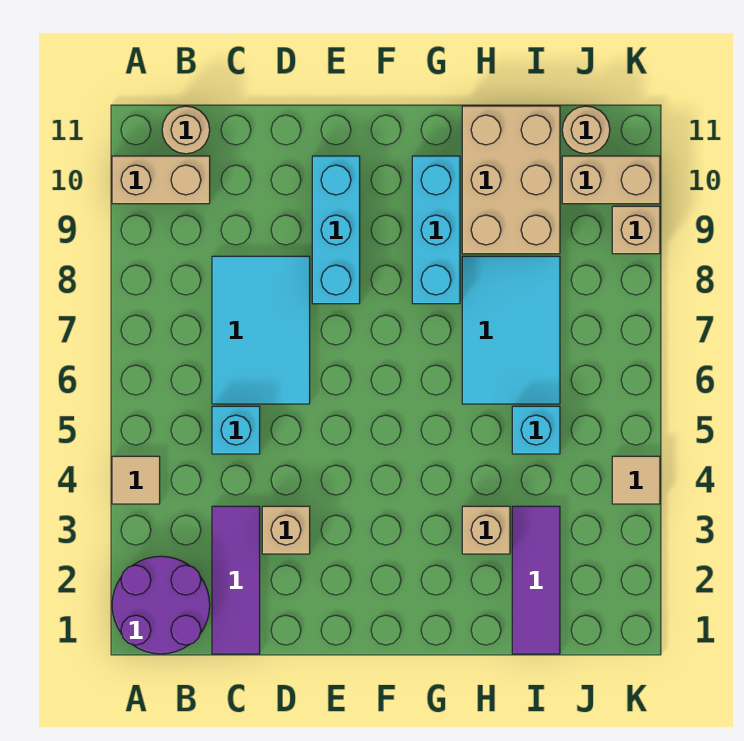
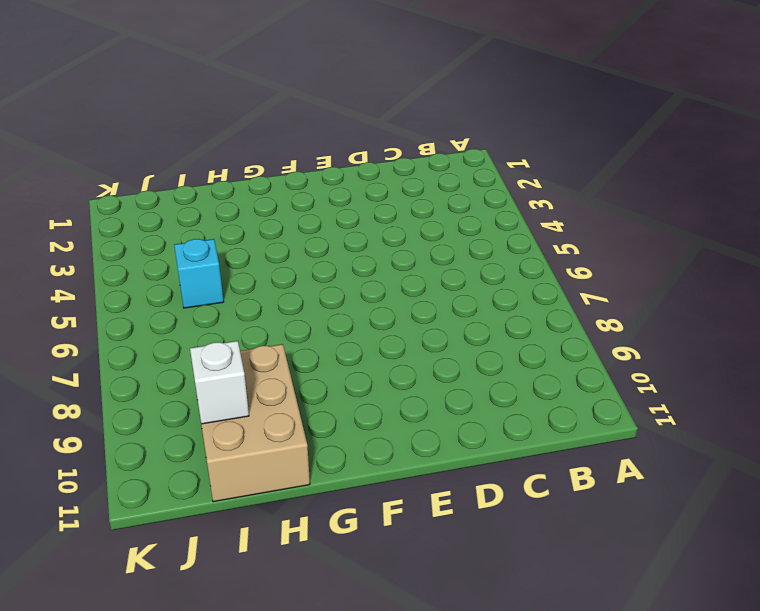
white 1x1 brick [190,341,249,424] -> none
none -> purple 2x2 round brick [112,556,210,654]
none -> tan 1x1 tile [112,456,160,504]
none -> tan 1x2 brick [112,156,210,204]

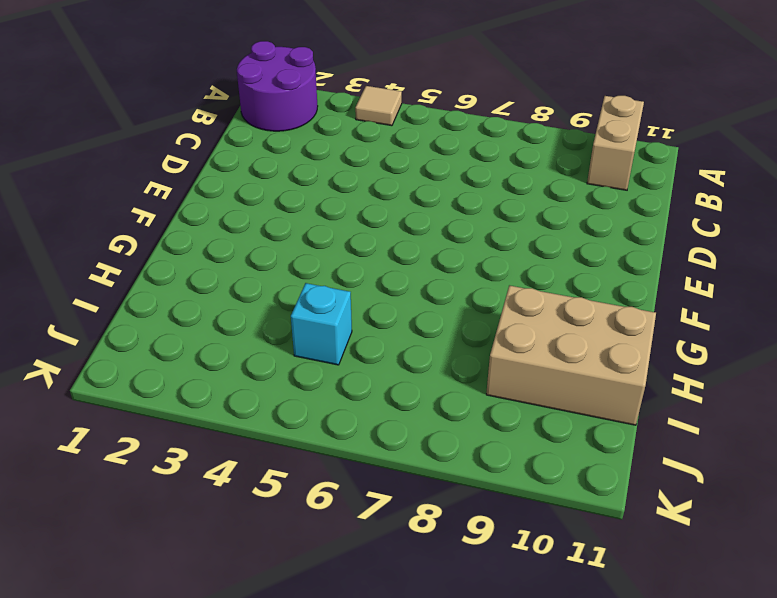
none -> tan 1x1 round brick [162,106,210,154]
none -> purple 1x3 tile [212,506,260,654]
none -> cyan 1x1 brick [212,406,260,454]

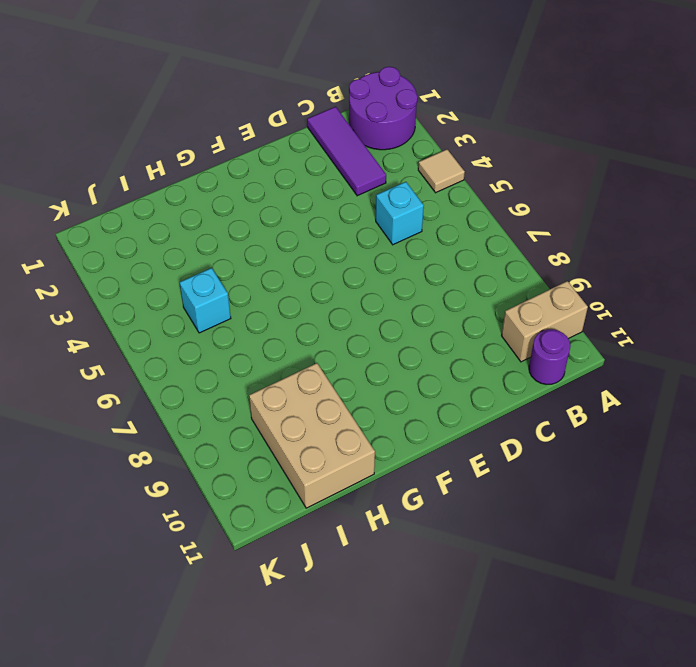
purple 1x1 round brick [529,329,571,384] -> tan 1x1 round brick [162,106,210,154]
none -> cyan 2x3 tile [212,256,310,404]
none -> tan 1x1 brick [262,506,310,554]
none -> cyan 1x3 brick [312,156,360,304]

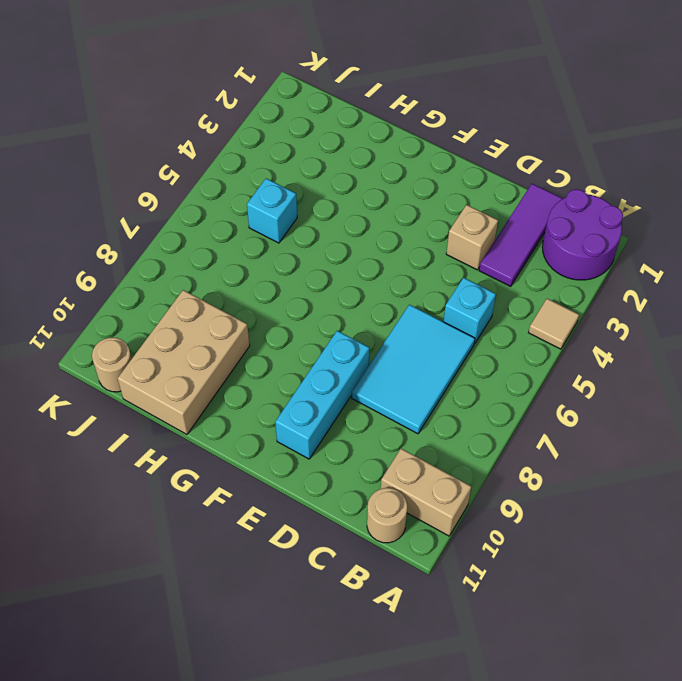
none -> cyan 1x3 brick [412,156,460,304]
none -> tan 1x1 brick [462,506,510,554]
none -> cyan 2x3 tile [462,256,560,404]

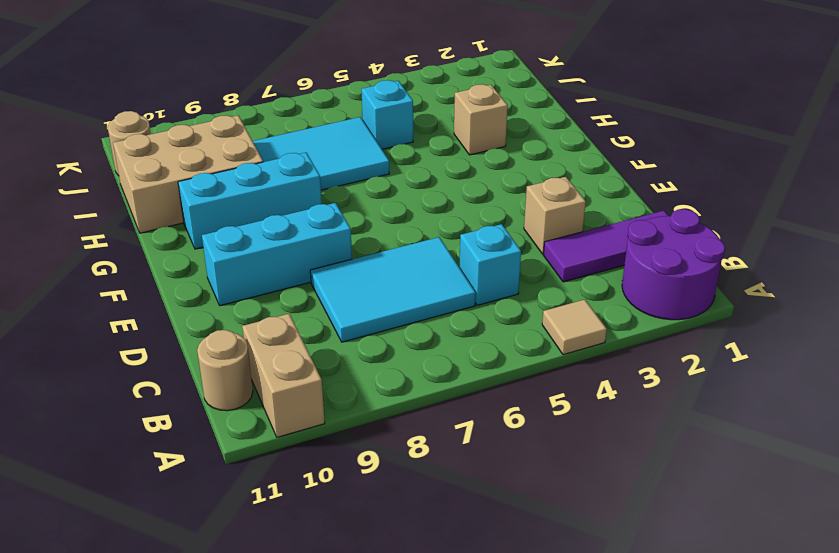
none -> purple 1x3 tile [512,506,560,654]
none -> tan 1x2 brick [562,156,660,204]
none -> tan 1x1 tile [612,456,660,504]

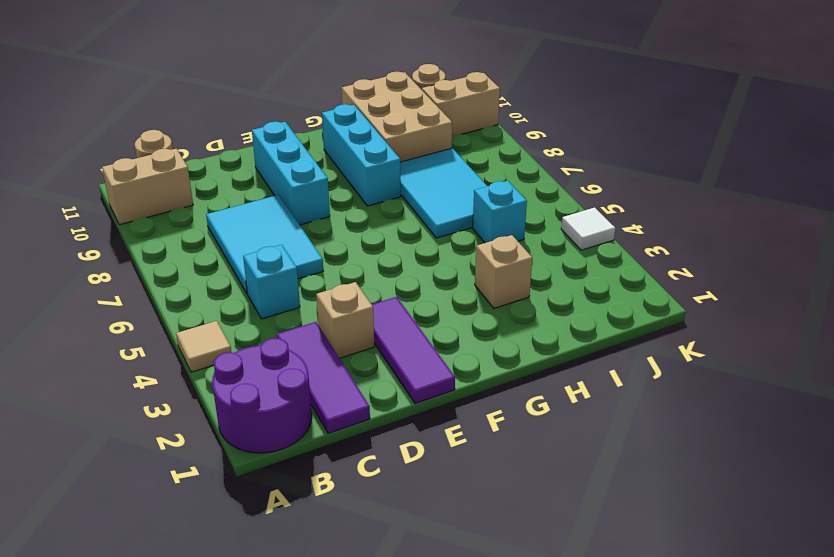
purple 1x3 tile [372,297,455,404] -> purple 1x3 tile moved to [512,506,560,654]
white 1x1 tile [561,207,615,250] -> tan 1x1 tile [612,456,660,504]
none -> tan 1x1 brick [612,206,660,254]

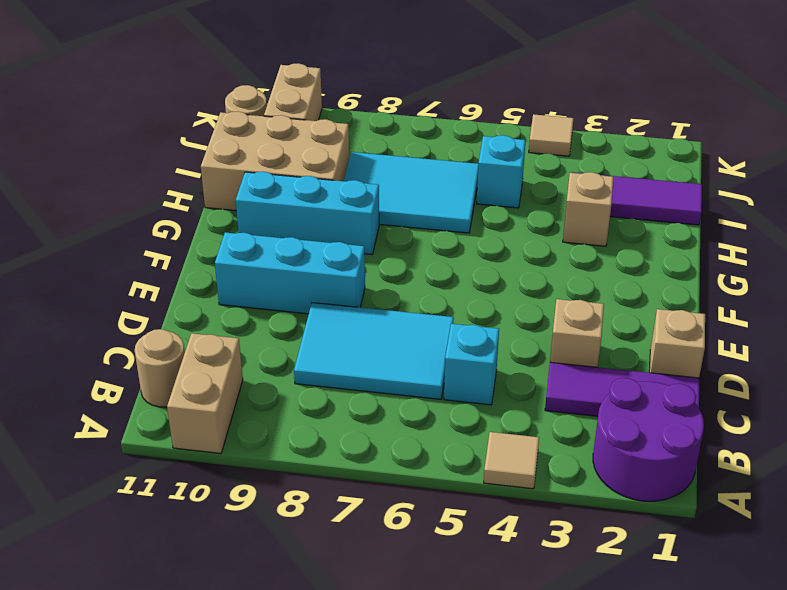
tan 1x1 brick [649,309,705,378] -> tan 1x1 brick moved to [612,206,660,254]

